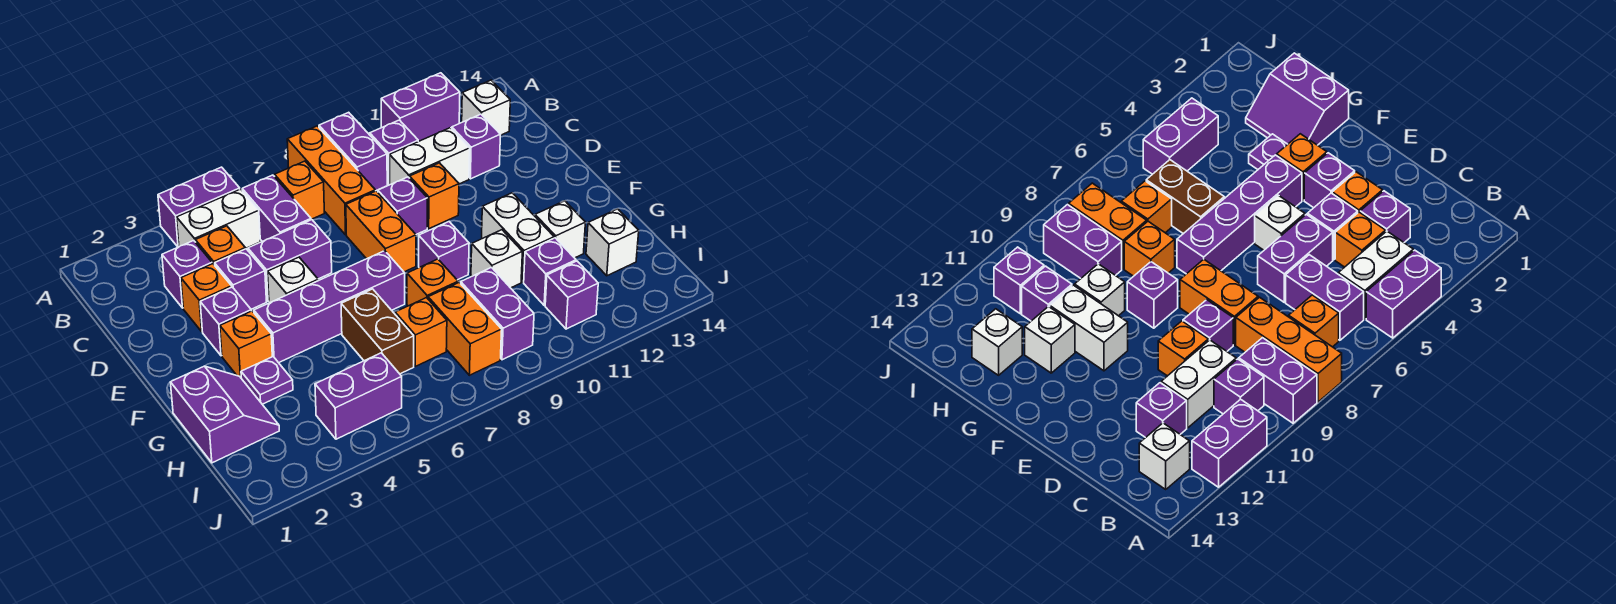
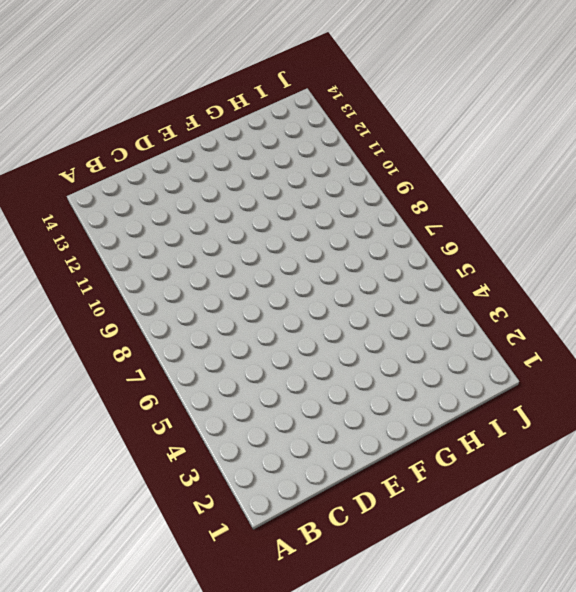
none -> purple 1x2 brick [158,167,240,247]
none -> orange 1x3 brick [287,126,375,235]
none -> purple 1x2 brick [319,112,387,191]
none -> purple 1x2 brick [381,73,460,141]

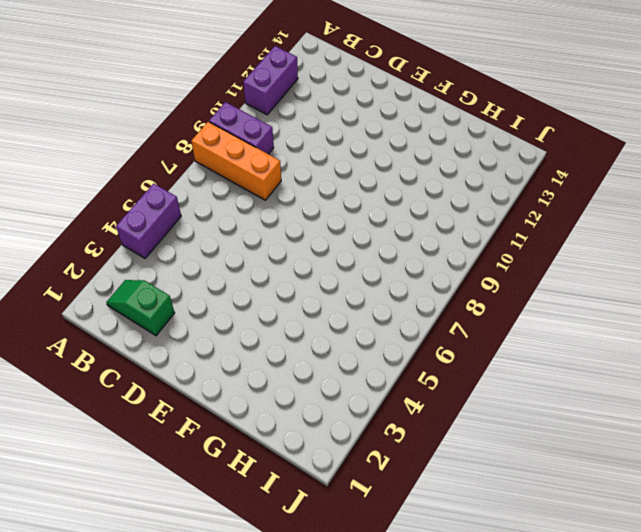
green 1x2 slope [106,280,175,336] -> none
none -> white 1x2 brick [177,189,260,249]
none -> purple 1x2 brick [242,175,311,241]
none -> orange 1x1 brick [275,161,324,220]
none -> purple 1x1 brick [370,120,418,185]

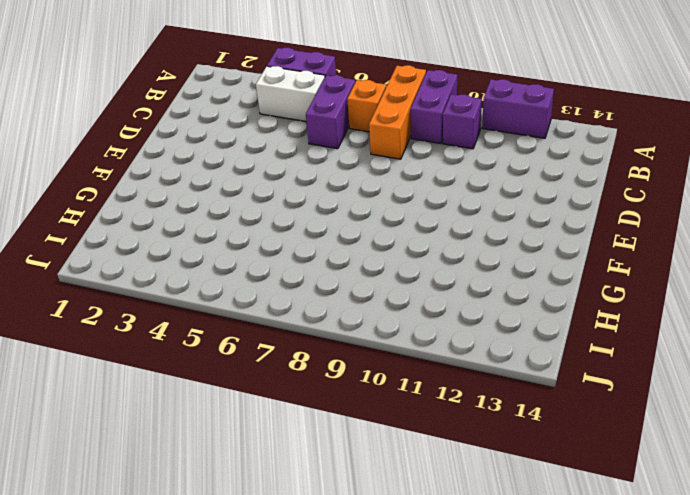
none -> white 1x1 brick [462,80,510,135]
none -> purple 1x1 brick [162,241,212,308]
none -> orange 1x1 brick [195,226,245,265]
none -> white 1x2 brick [390,128,470,185]

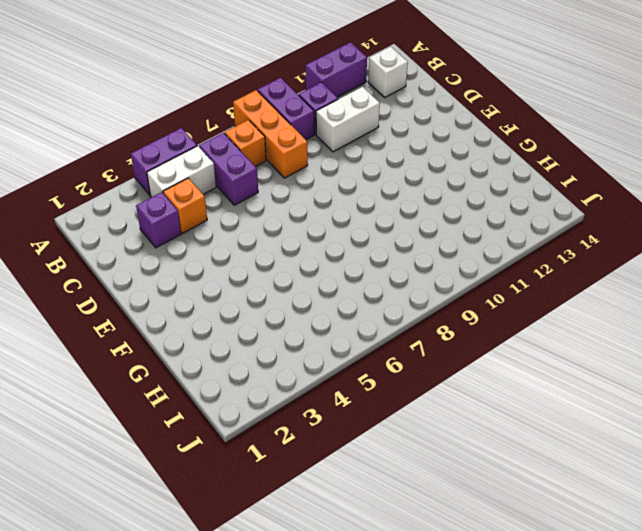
none -> purple 1x1 brick [452,114,500,179]
none -> orange 1x1 brick [181,264,232,332]
none -> purple 1x1 brick [215,249,266,309]
none -> purple 1x2 brick [248,220,332,302]

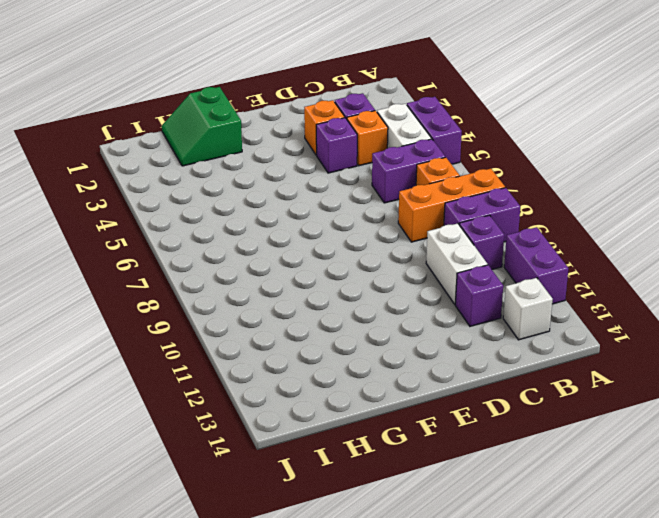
green 2x2 slope [162,87,242,166] -> purple 2x2 slope [170,366,279,463]
none -> purple 1x2 brick [248,220,332,302]
none -> orange 1x2 brick [346,191,416,272]
none -> purple 1x1 brick [378,177,427,234]
none -> orange 1x1 brick [410,163,459,229]

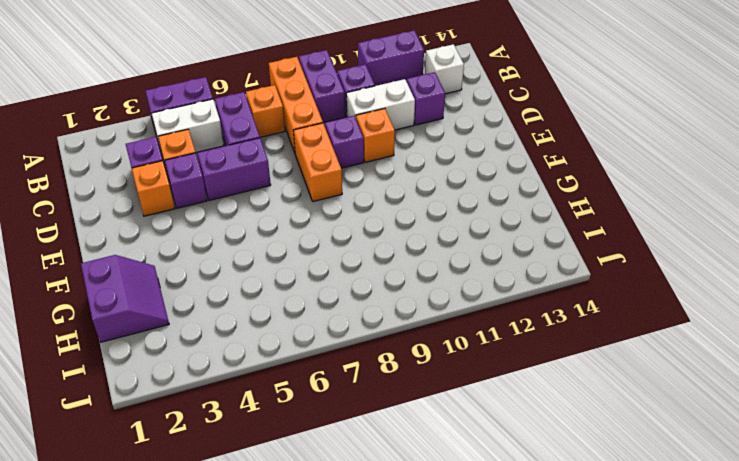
none -> purple 1x1 brick [200,287,251,356]
none -> white 1x1 brick [268,257,318,303]
none -> orange 1x1 brick [220,311,272,377]
none -> purple 1x4 brick [254,251,405,363]

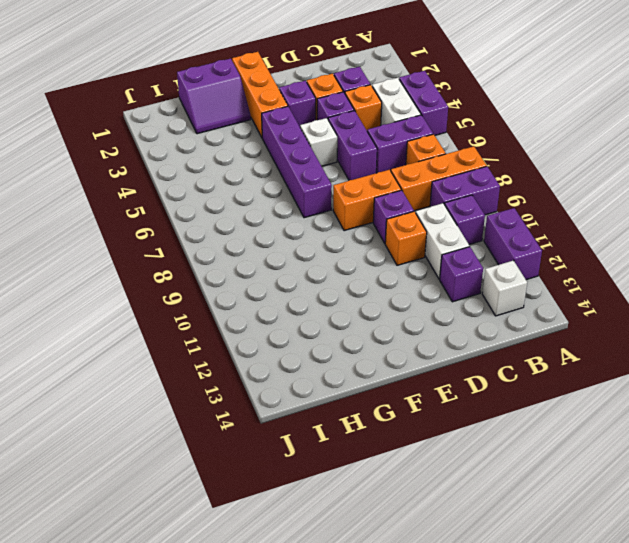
orange 1x3 brick [232,52,288,137] -> orange 1x1 brick [220,311,272,377]
none -> purple 1x1 brick [419,222,469,280]
none -> white 1x2 brick [482,193,554,282]
none -> purple 1x1 plate [241,357,293,404]
none -> brown 1x2 brick [341,289,414,374]

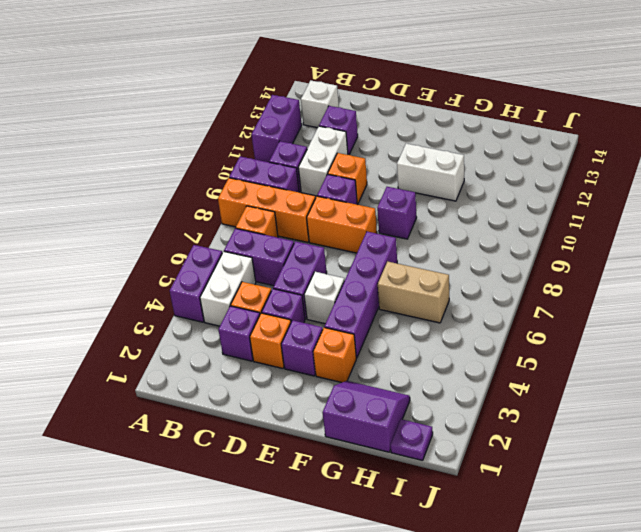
tan 1x2 brick [378,261,449,323] -> brown 1x2 brick [341,289,414,374]
purple 1x1 plate [391,419,433,460] -> purple 1x1 plate moved to [241,357,293,404]
none -> orange 1x1 brick [407,259,458,306]
none -> white 1x1 brick [471,230,522,288]
none -> white 1x1 brick [535,201,586,258]
none -> orange 1x1 brick [395,298,447,366]

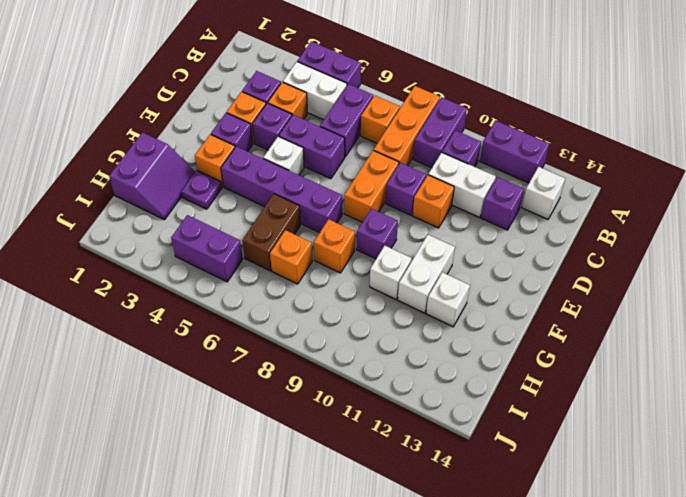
none -> orange 1x2 brick [428,283,502,375]
none -> purple 1x2 brick [461,268,534,360]
none -> purple 1x1 brick [524,238,576,305]
none -> white 1x1 brick [586,209,639,276]

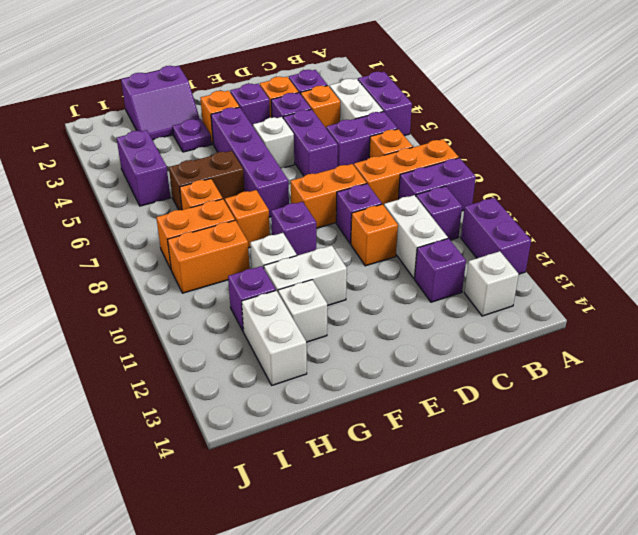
orange 1x2 brick [167,220,250,293] -> purple 1x2 brick [461,268,534,360]
white 1x2 brick [242,291,307,385] -> white 1x1 brick [586,209,639,276]
none -> purple 1x1 brick [545,261,598,329]

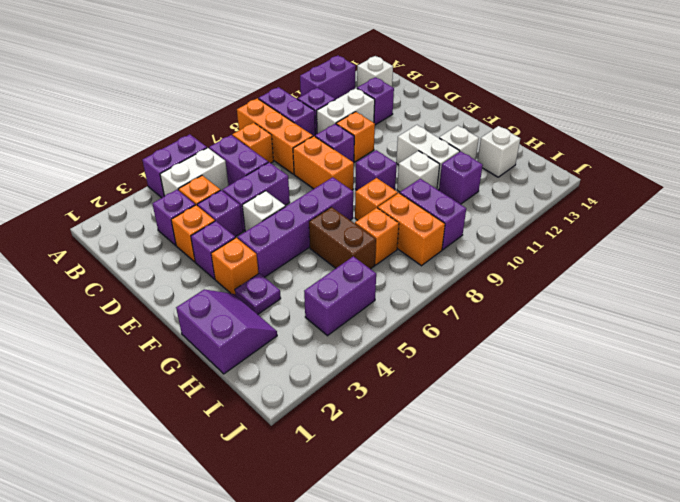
none -> purple 1x1 brick [545,261,598,329]

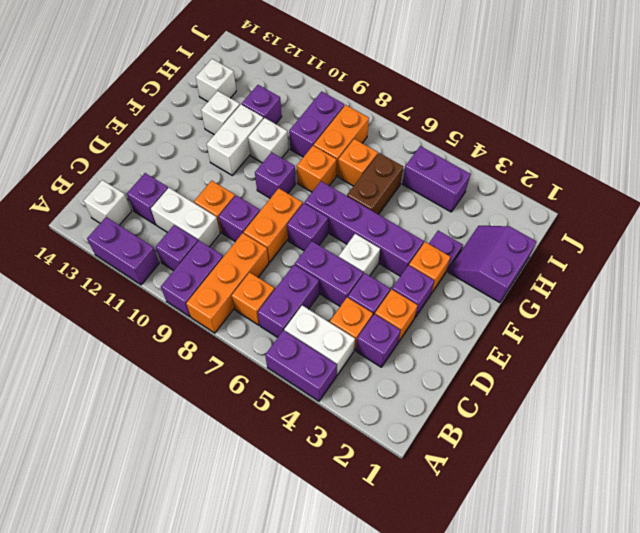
purple 1x1 brick [287,203,328,251] -> purple 1x1 brick moved to [545,261,598,329]

